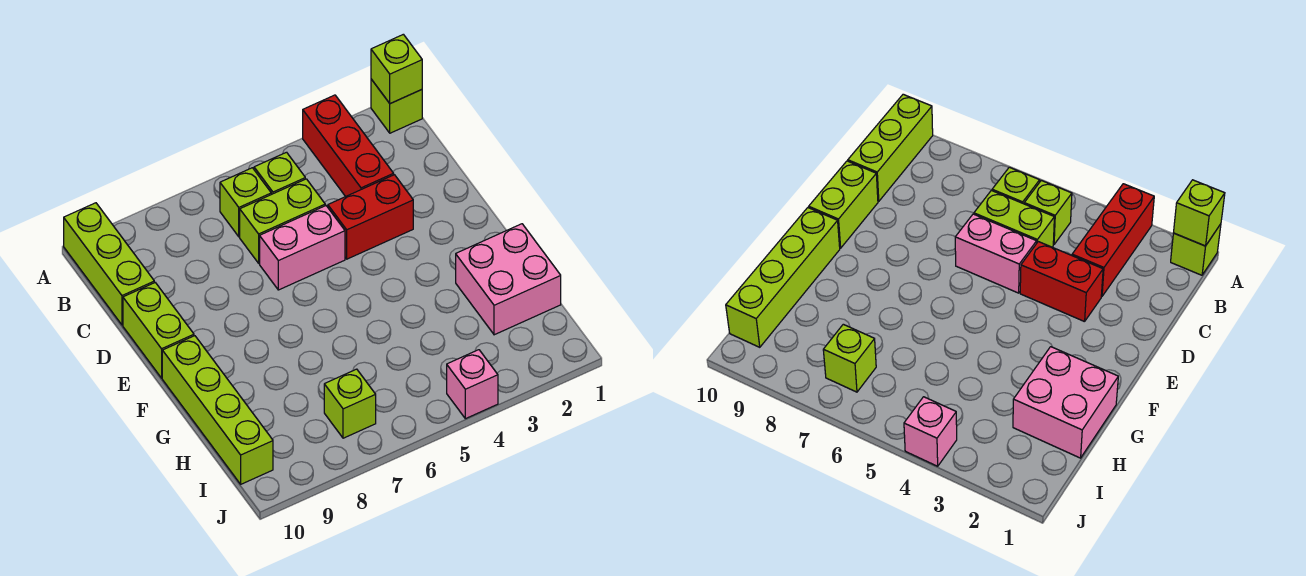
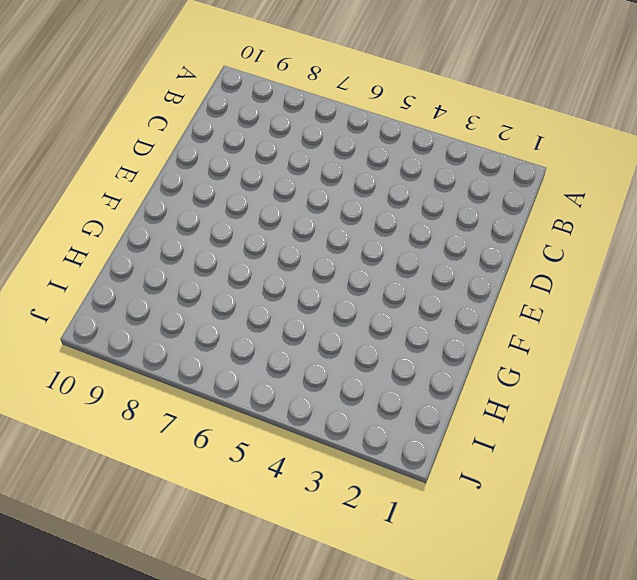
none -> lime 1x1 brick [371,79,422,133]
none -> red 1x3 brick [303,95,394,197]
none -> lime 1x3 brick [64,203,154,325]

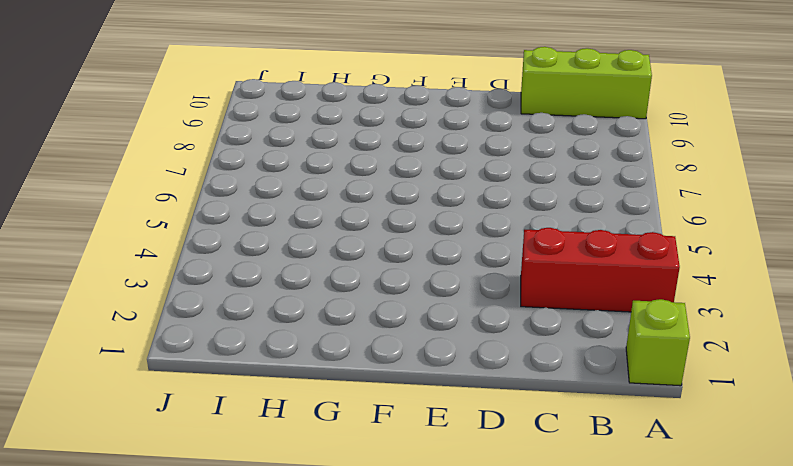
none -> lime 1x1 brick [254,152,305,194]
none -> lime 1x1 brick [220,168,271,237]
none -> lime 1x2 brick [240,179,325,263]

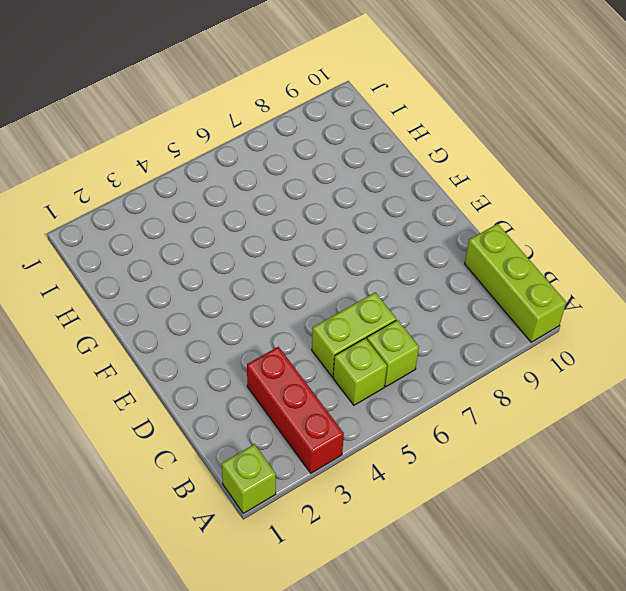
none -> red 1x2 brick [328,175,413,259]
none -> pink 1x2 brick [260,206,345,290]
none -> lime 1x2 brick [123,283,194,378]

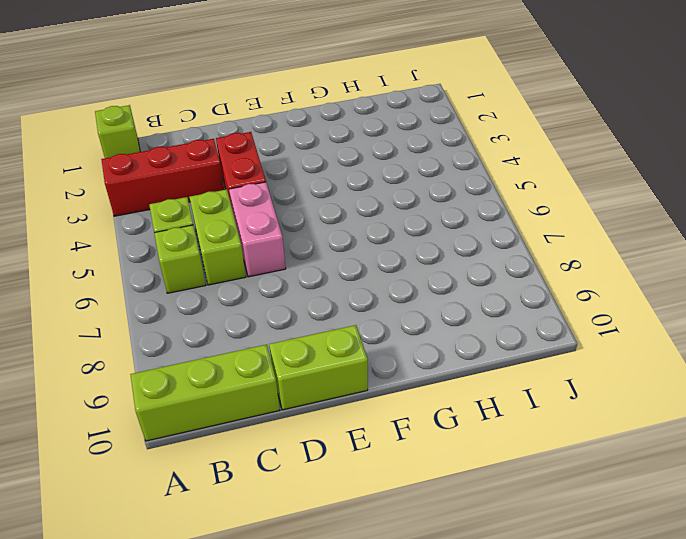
none -> lime 1x4 brick [162,336,273,484]
none -> pink 2x2 brick [456,224,561,335]
none -> lime 1x1 brick [324,369,376,438]

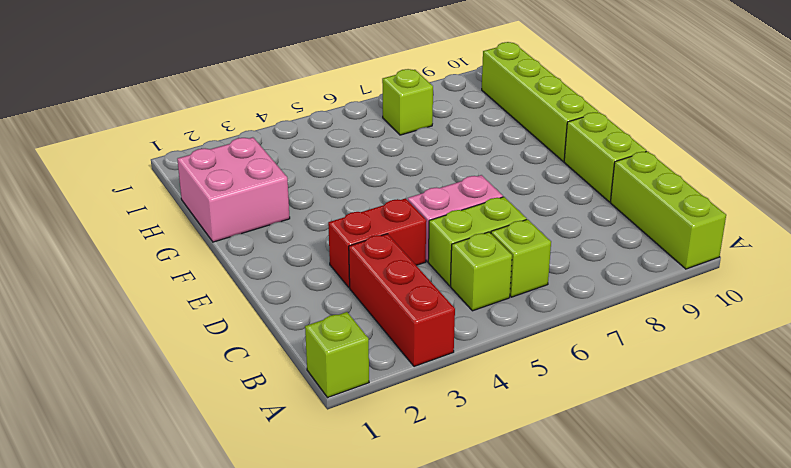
none -> pink 1x1 brick [447,350,498,419]
none -> lime 1x1 brick [371,34,422,104]

